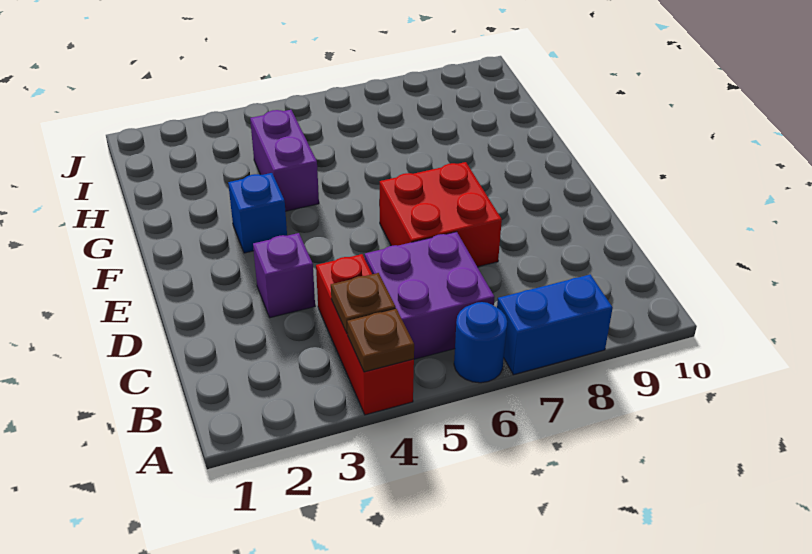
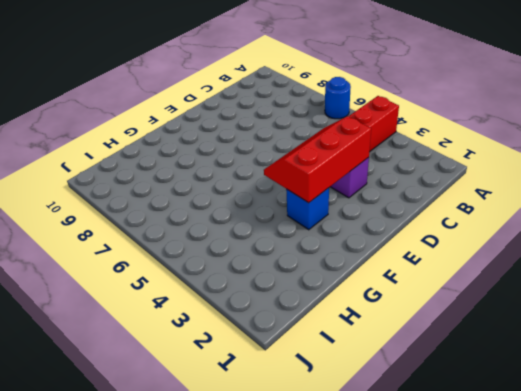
red 2x3 slope [264,116,371,203] -> none
none -> blue 1x2 brick [497,274,613,375]
none -> purple 2x2 brick [365,232,494,359]

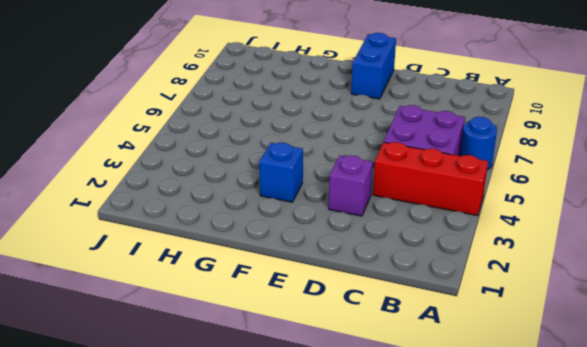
blue 1x2 brick [351,33,396,99] -> blue 1x2 brick moved to [497,274,613,375]
none -> red 2x2 brick [380,162,502,267]
none -> purple 1x2 brick [250,110,319,211]

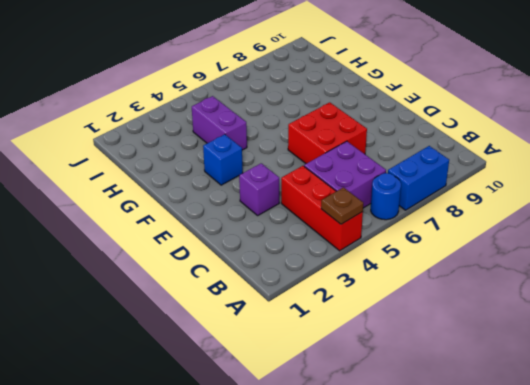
none -> brown 1x1 plate [331,273,396,333]

